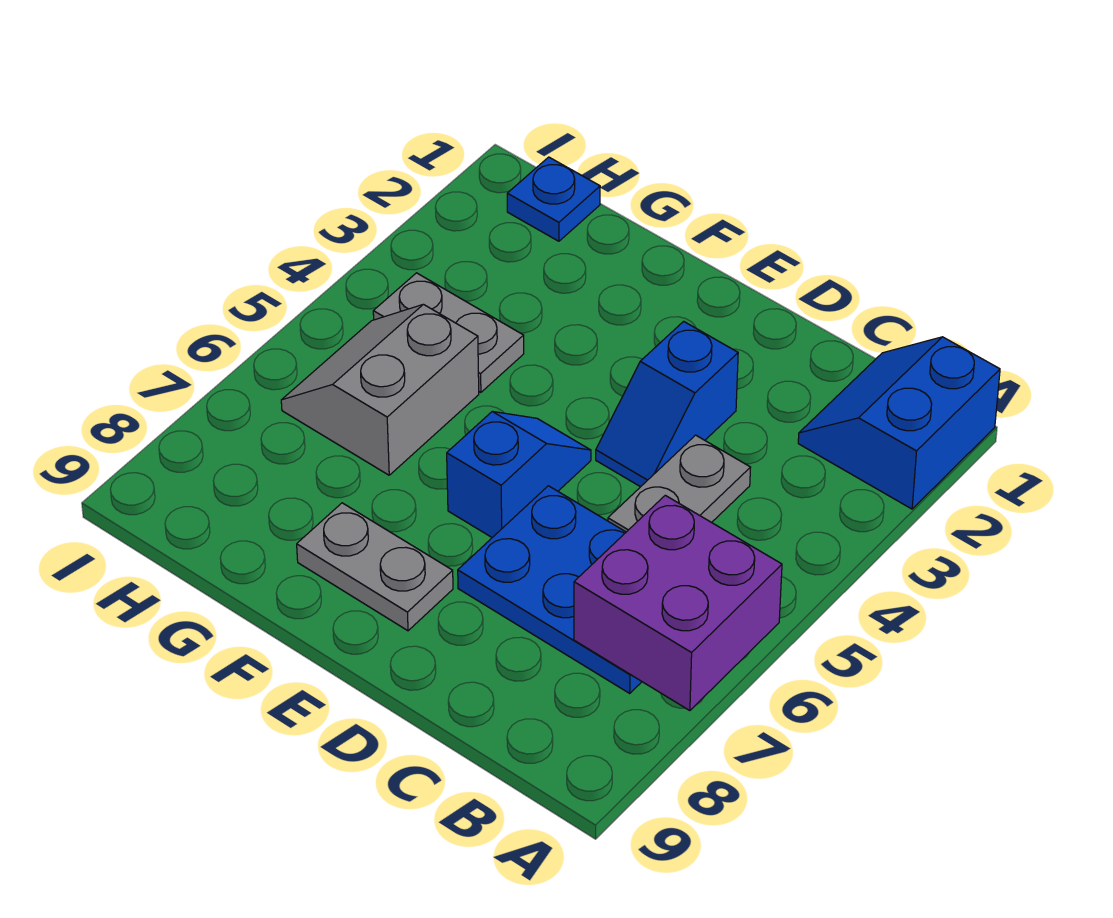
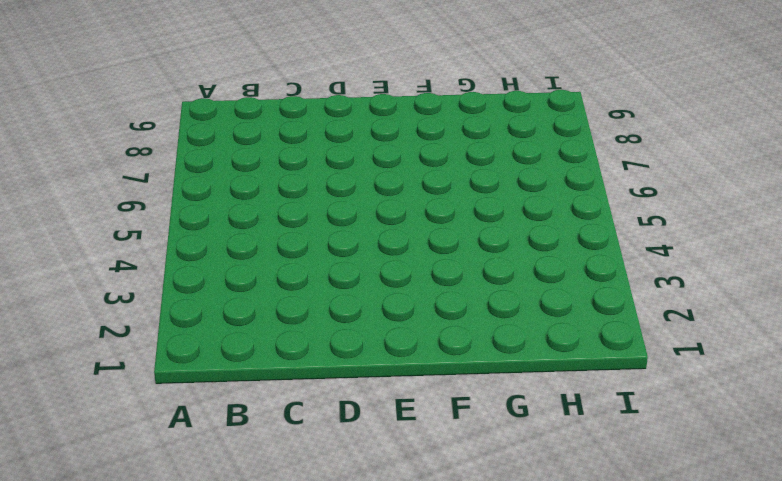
none -> blue 2x2 slope [798,337,1000,509]
none -> blue 2x3 plate [458,486,642,693]

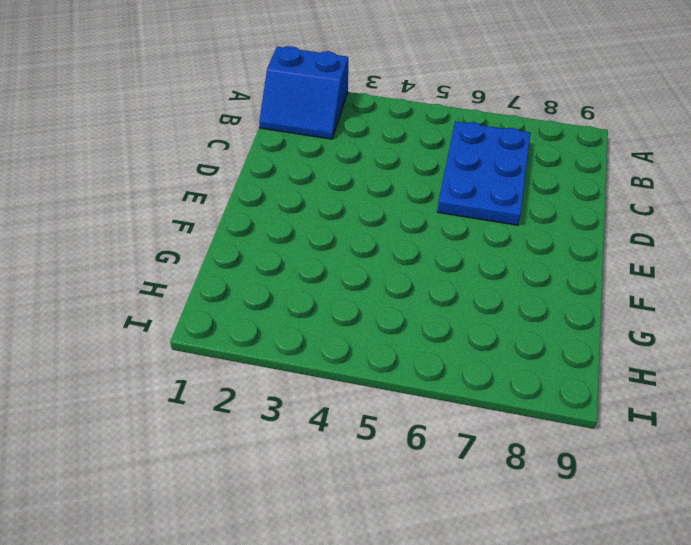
none -> grey 1x2 plate [608,435,751,532]
none -> blue 1x2 slope [596,321,738,487]

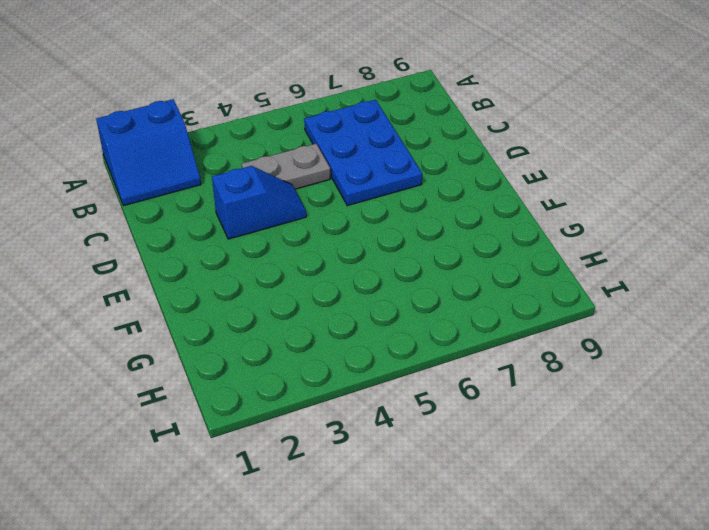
none -> blue 1x2 slope [447,411,591,538]
none -> grey 1x2 plate [297,503,453,631]

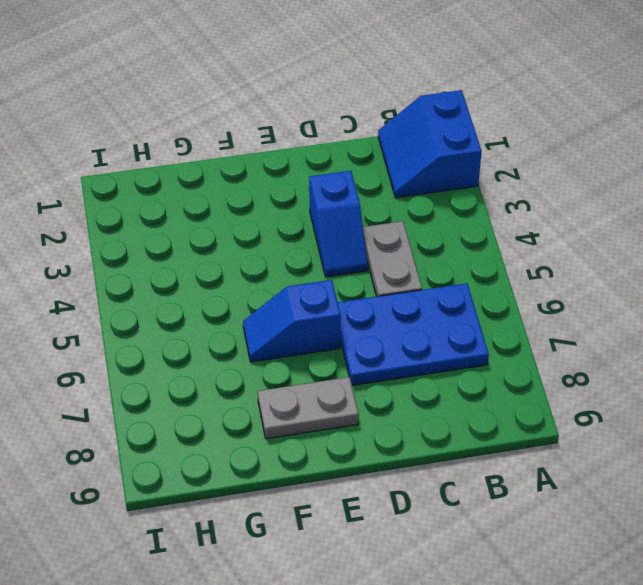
blue 1x2 slope [243,280,341,362] -> blue 1x2 slope turned to [447,411,591,538]
none -> grey 1x2 plate [373,273,524,392]
none -> grey 2x2 slope [281,304,479,475]

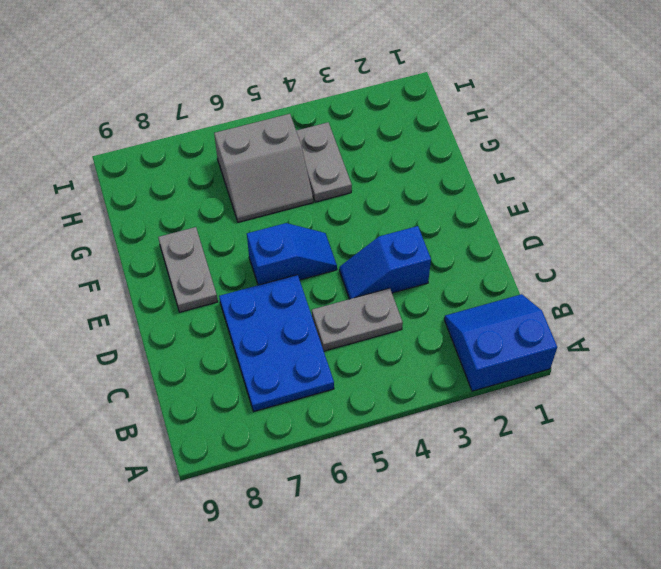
grey 2x2 slope [214,114,313,222] -> grey 2x2 slope turned to [281,304,479,475]
none -> blue 1x1 plate [507,157,600,241]
none -> purple 2x2 brick [574,495,782,711]

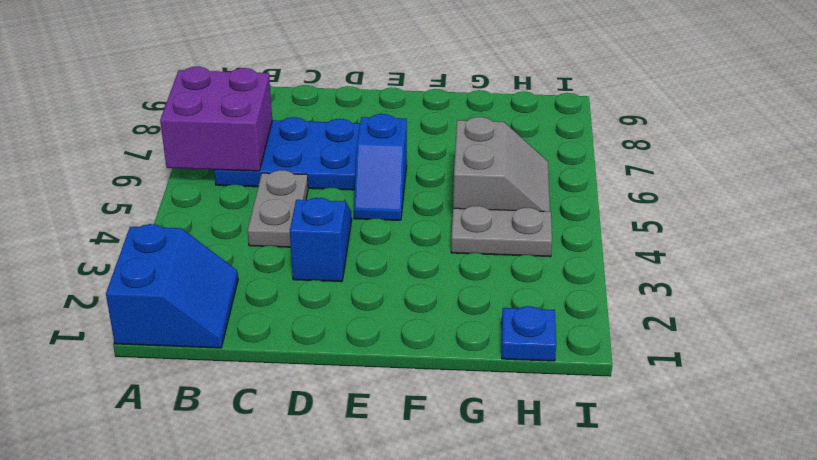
none -> grey 1x2 plate [297,503,453,631]

